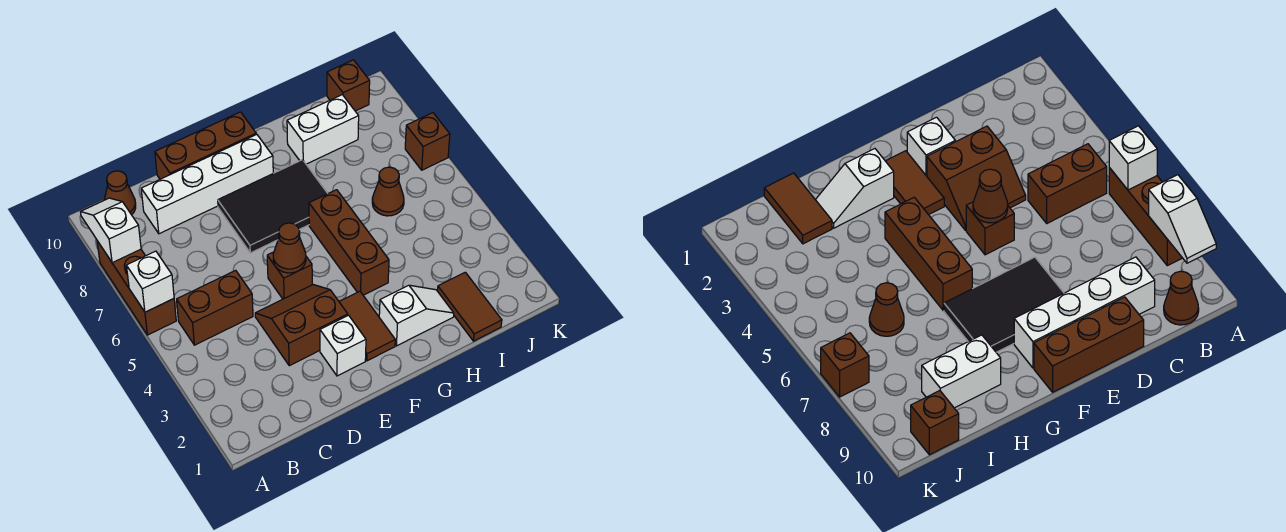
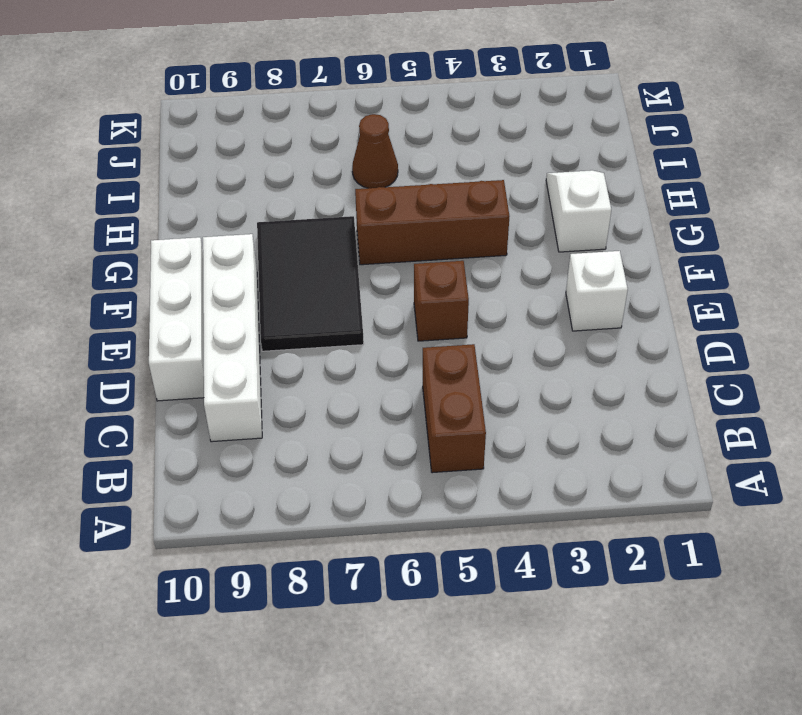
white 1x3 brick [149,237,204,401] -> brown 1x3 brick [155,112,256,179]
none -> brown 1x3 brick [97,241,176,335]
none -> brown 1x1 cone [104,171,136,215]
none -> brown 2x2 slope [255,285,348,366]

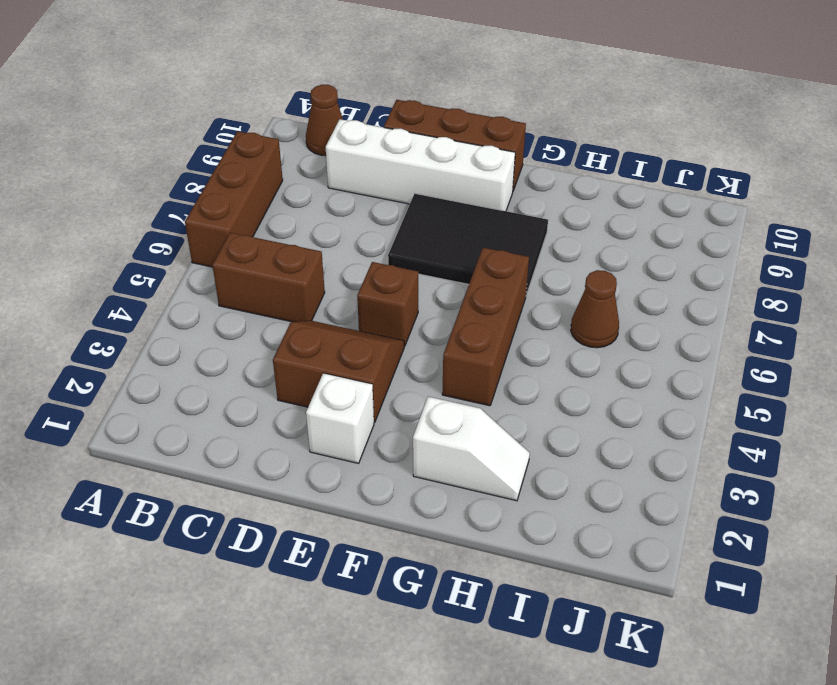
none -> brown 1x2 tile [339,291,395,361]
none -> white 1x2 brick [287,95,359,164]
none -> brown 1x2 tile [438,272,502,341]

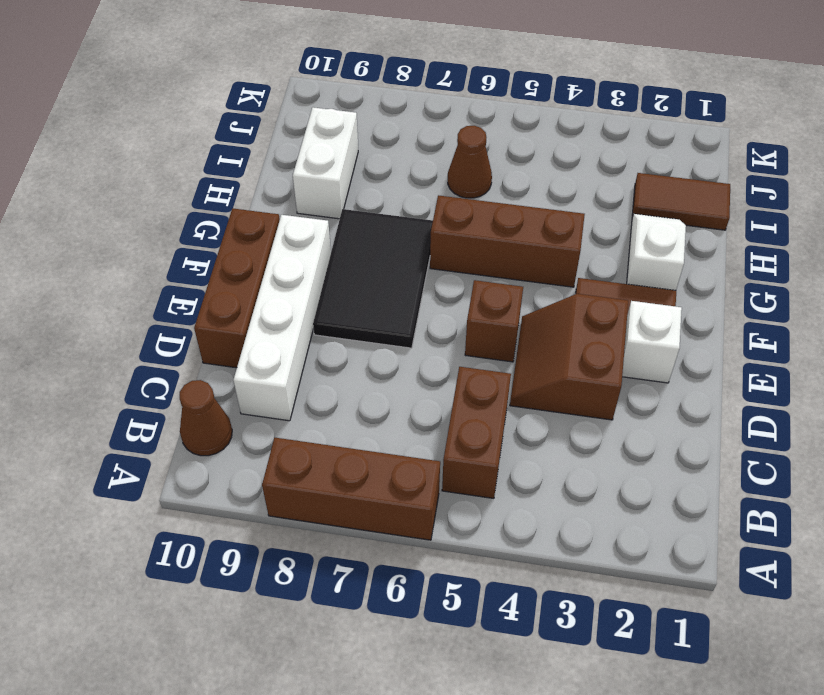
none -> brown 1x1 brick [327,60,370,111]
none -> brown 1x1 brick [405,113,450,170]
none -> white 1x1 brick [126,251,174,312]

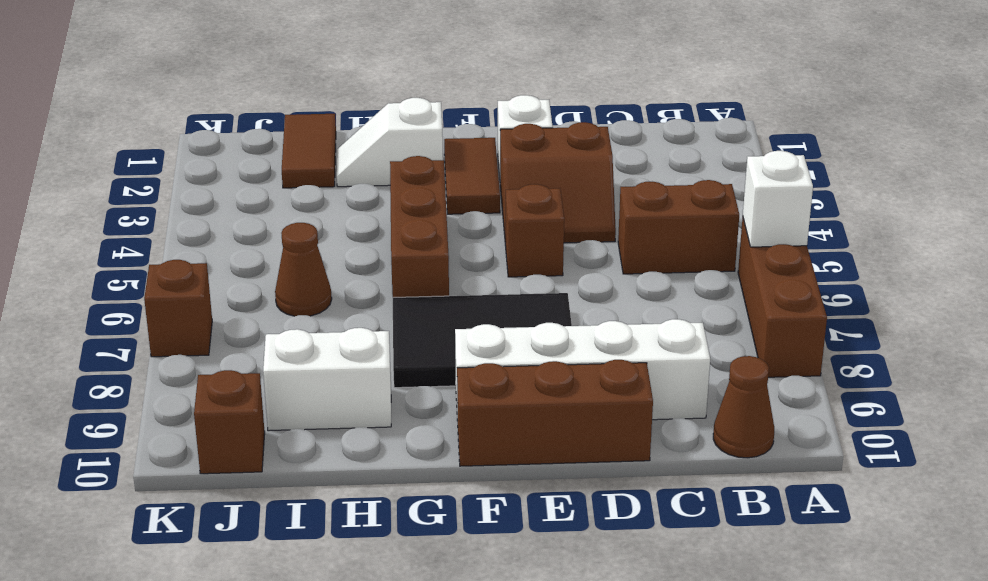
none -> white 1x2 slope [81,198,141,263]
none -> brown 1x1 cone [273,223,306,273]

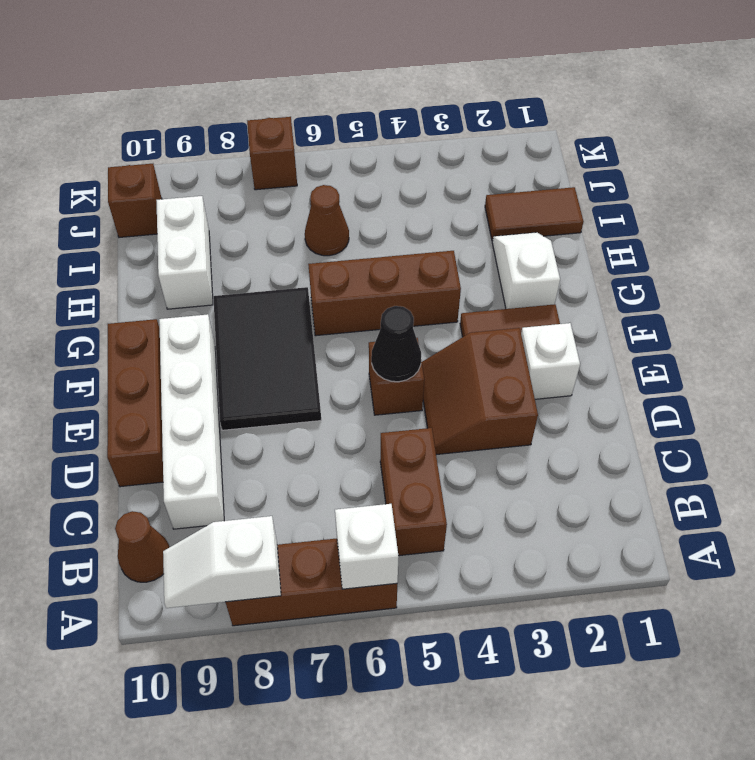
black 1x1 cone [371,306,421,382] -> brown 1x1 cone [273,223,306,273]

